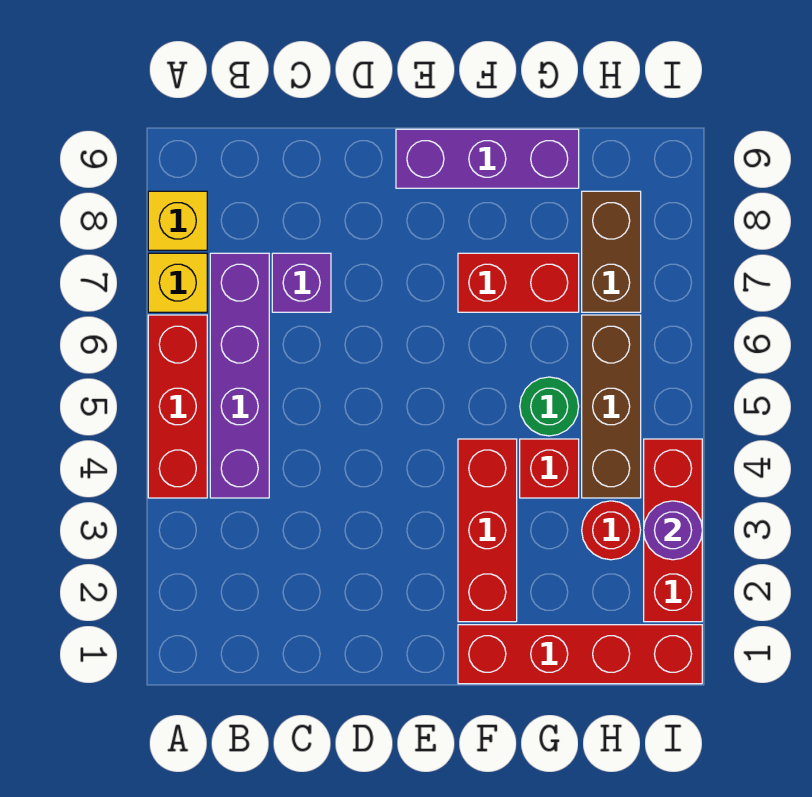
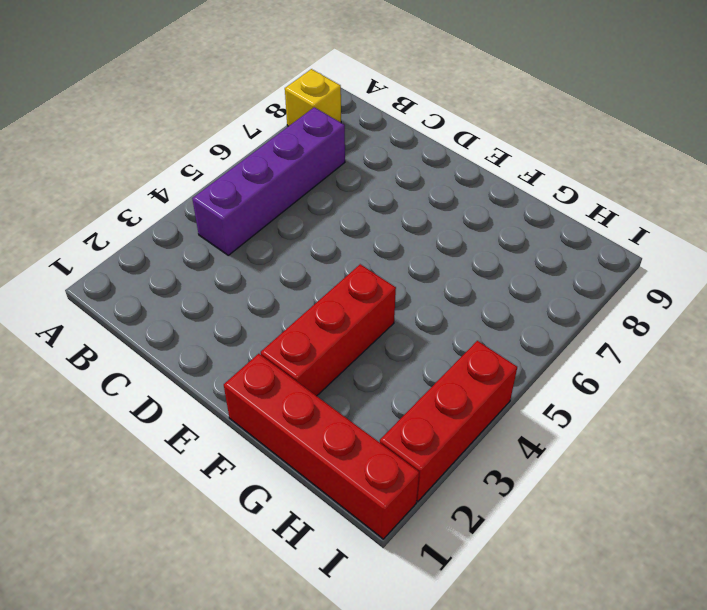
none -> red 1x3 brick [148,315,207,498]
none -> yellow 1x1 brick [148,253,207,312]
none -> purple 1x1 brick [272,253,331,312]

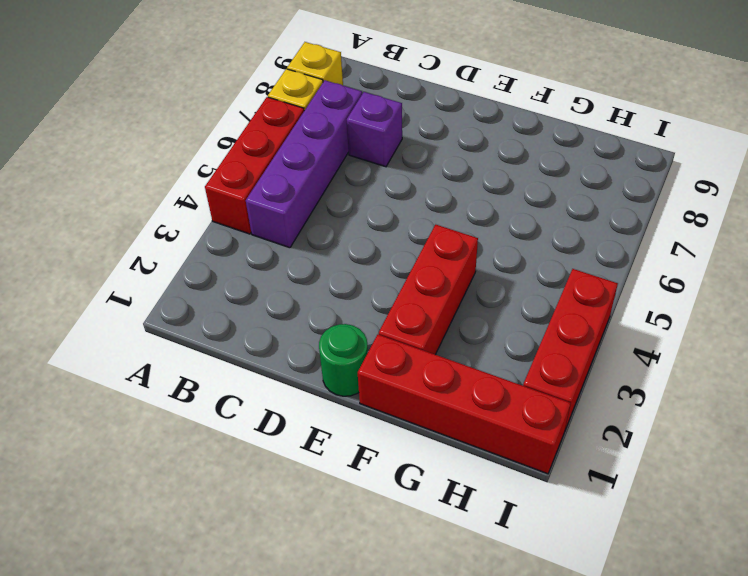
green 1x1 round brick [319,324,368,396] -> green 1x1 round brick moved to [520,377,579,436]
none -> purple 1x3 brick [396,129,579,188]
none -> red 1x2 brick [458,253,579,312]
none -> red 1x1 brick [520,439,579,498]

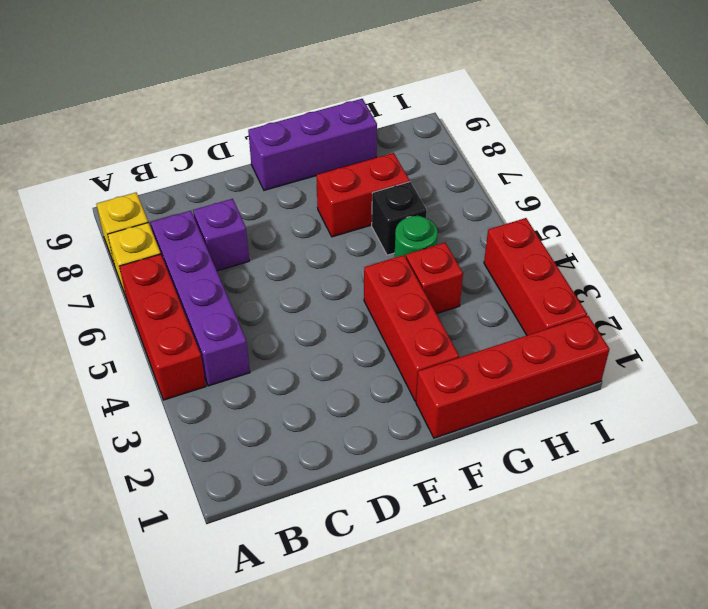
black 1x1 brick [372,182,427,255] -> none
none -> red 1x1 round brick [582,501,641,560]
none -> brown 1x3 brick [582,315,641,498]
none -> brown 1x2 brick [582,191,641,312]

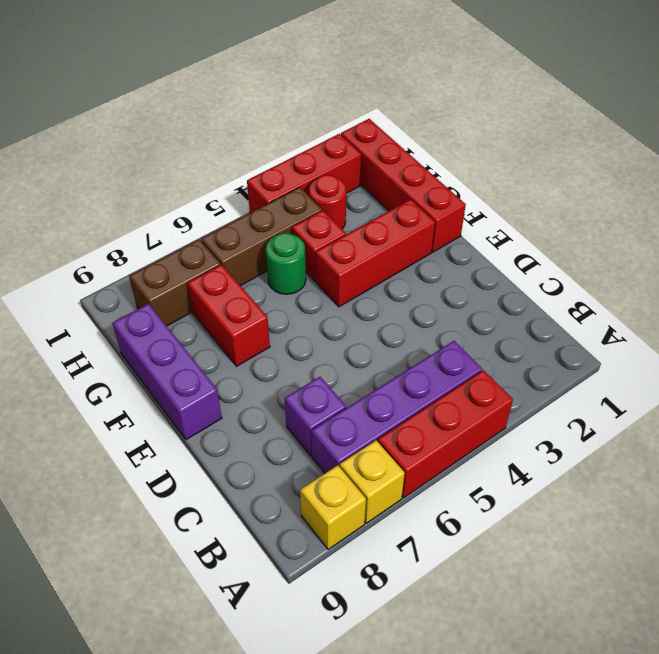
none -> purple 1x1 round brick [644,501,702,560]

